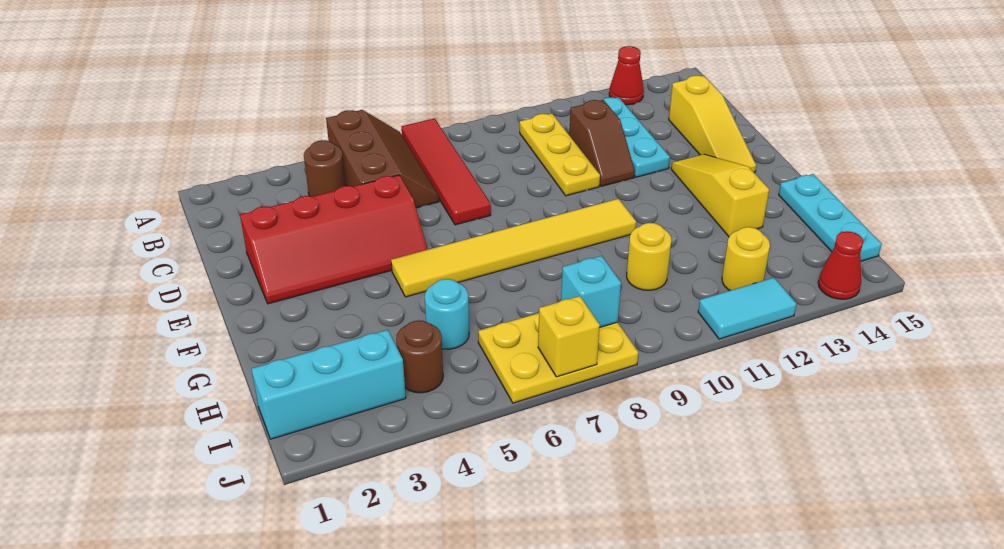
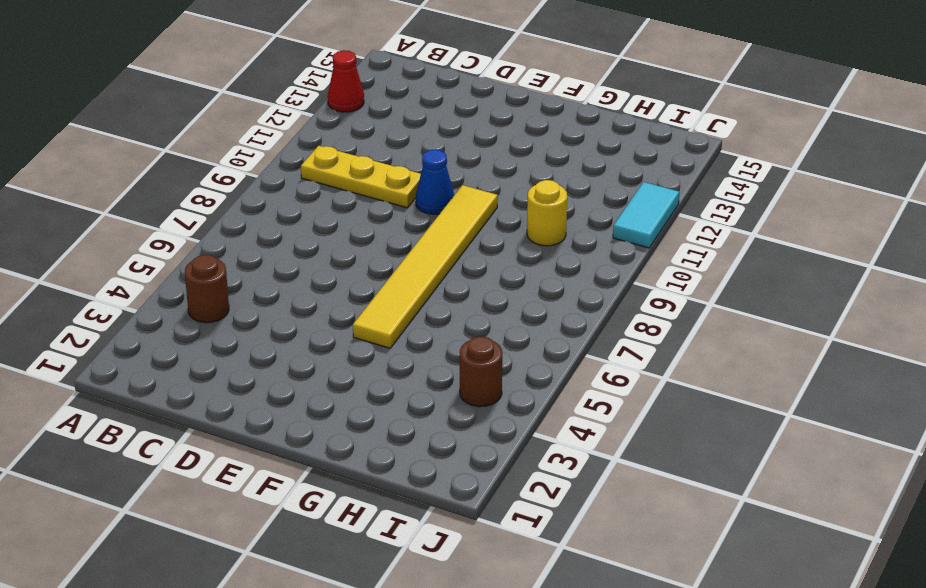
blue 1x1 cone [416,150,454,214] -> none
none -> brown 2x3 slope [326,110,439,208]
none -> red 1x4 tile [401,118,491,225]
none -> cyan 1x3 plate [603,97,670,177]

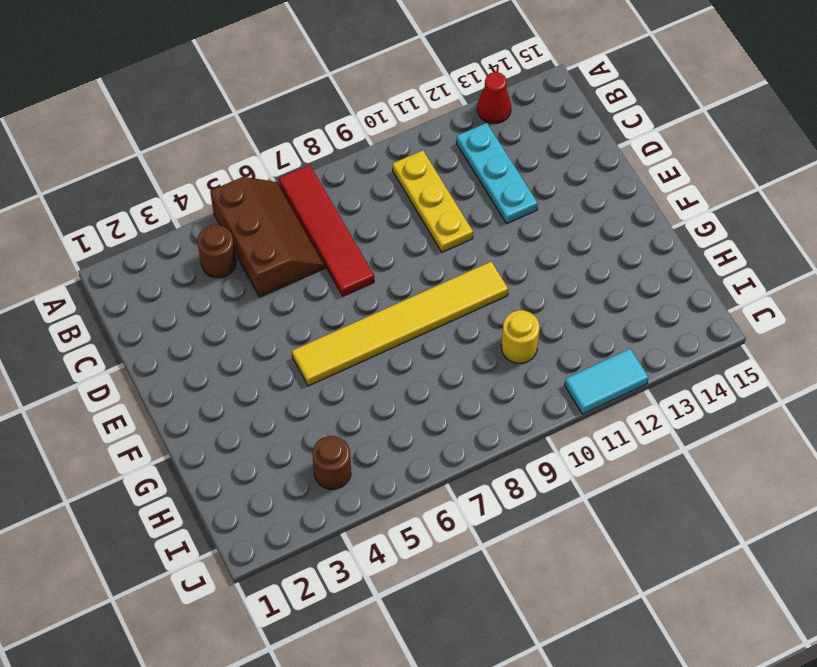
none -> brown 1x2 slope [569,100,635,186]
none -> yellow 1x3 slope [669,75,756,173]
none -> red 2x4 slope [240,175,428,304]

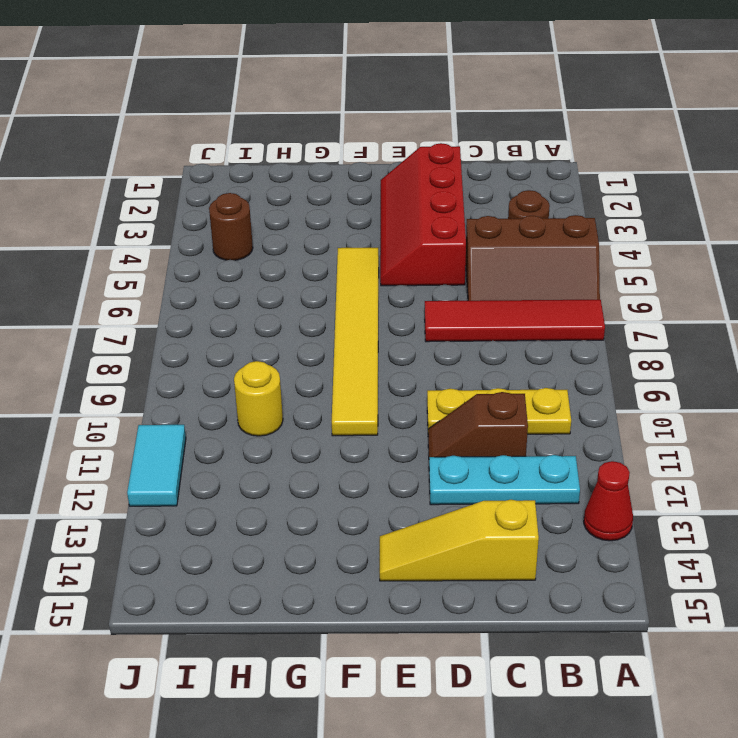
none -> yellow 1x3 slope [671,154,769,236]
none -> cyan 1x3 plate [779,174,882,261]
none -> cyan 1x1 round brick [425,279,469,349]

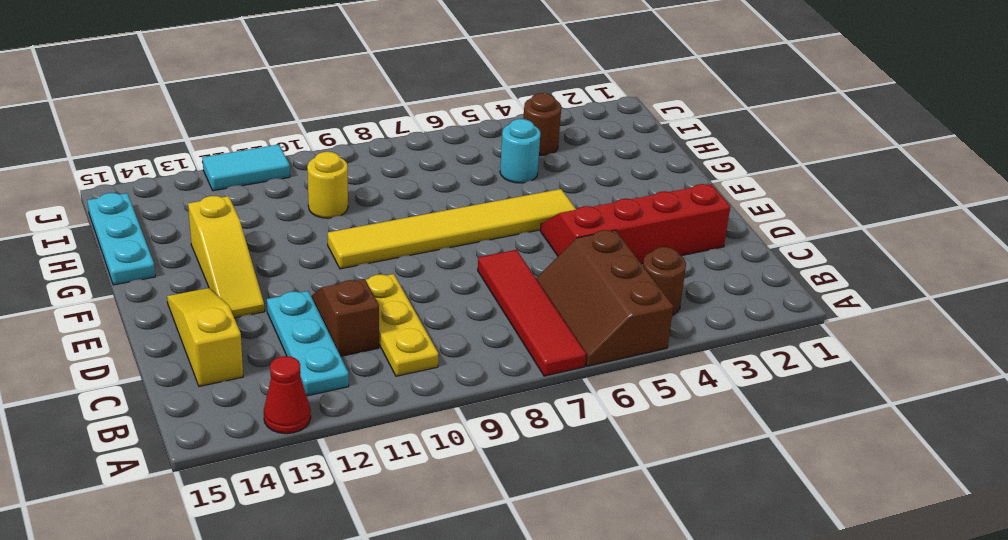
none -> cyan 1x3 brick [252,330,406,439]
none -> yellow 2x3 plate [478,313,638,403]
none -> yellow 1x1 round brick [722,227,770,291]

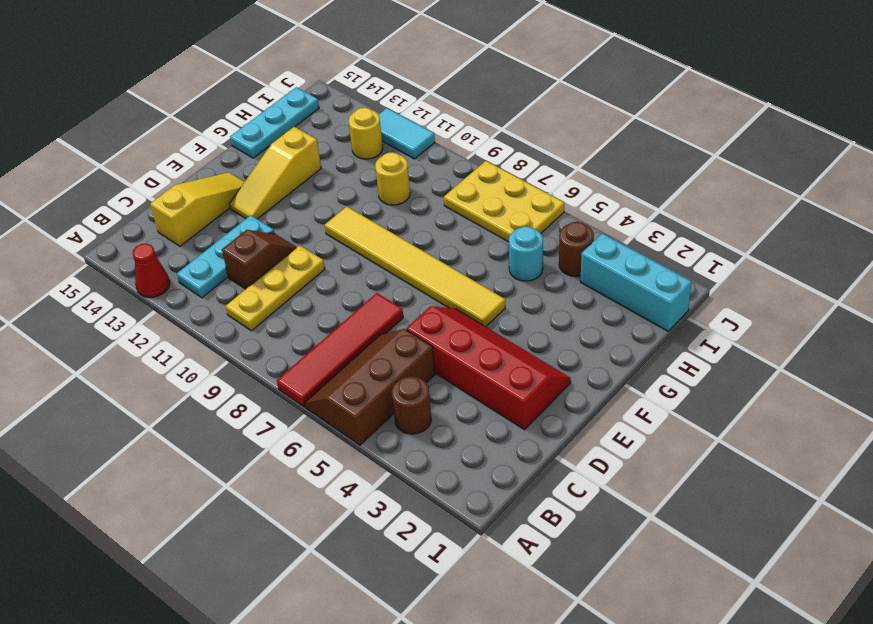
none -> red 1x1 cone [818,231,863,299]
none -> cyan 1x1 brick [561,256,621,328]
none -> yellow 1x1 brick [538,296,600,377]

